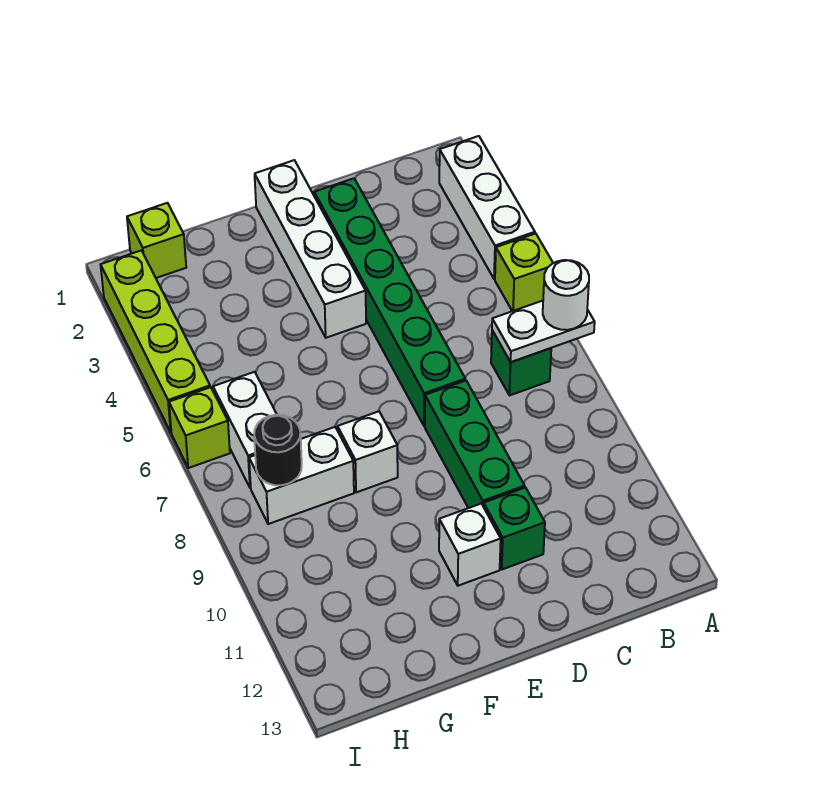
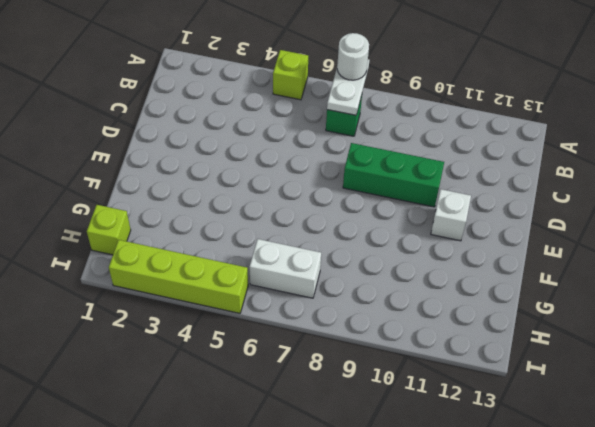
none -> white 1x3 brick [439,136,535,279]
none -> green 1x6 brick [314,178,465,426]
none -> green 1x1 brick [484,488,545,569]

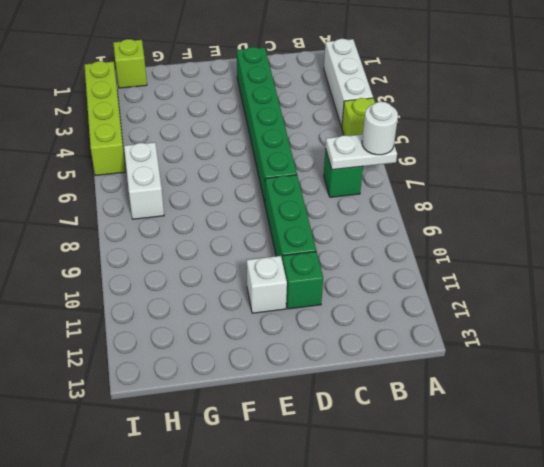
none -> white 1x4 brick [255,160,366,338]
none -> white 1x1 brick [338,411,398,492]
none -> white 1x2 brick [249,427,354,524]

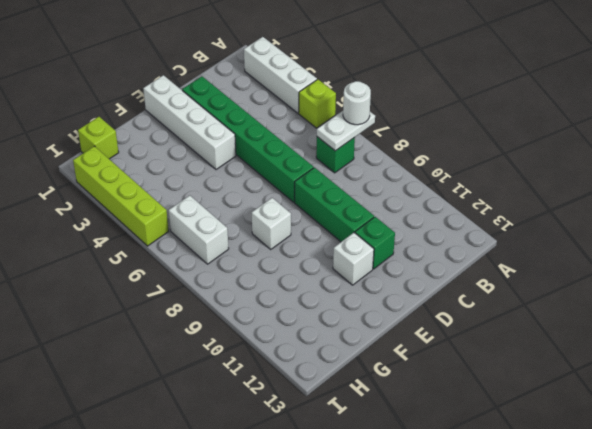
none -> white 1x2 brick [249,427,354,524]
none -> lime 1x1 brick [169,387,230,468]
none -> black 1x1 round brick [254,415,302,485]

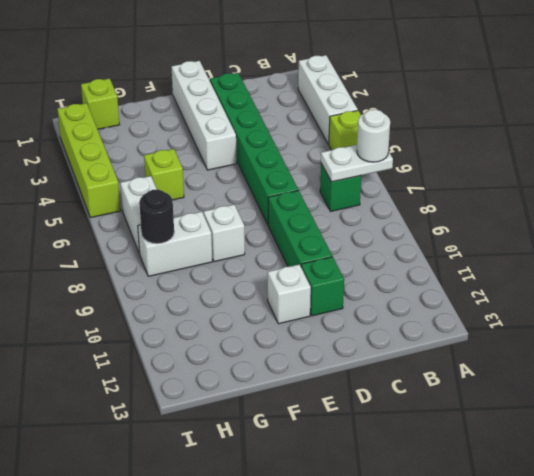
lime 1x1 brick [144,149,184,200] -> lime 1x1 brick moved to [169,387,230,468]

